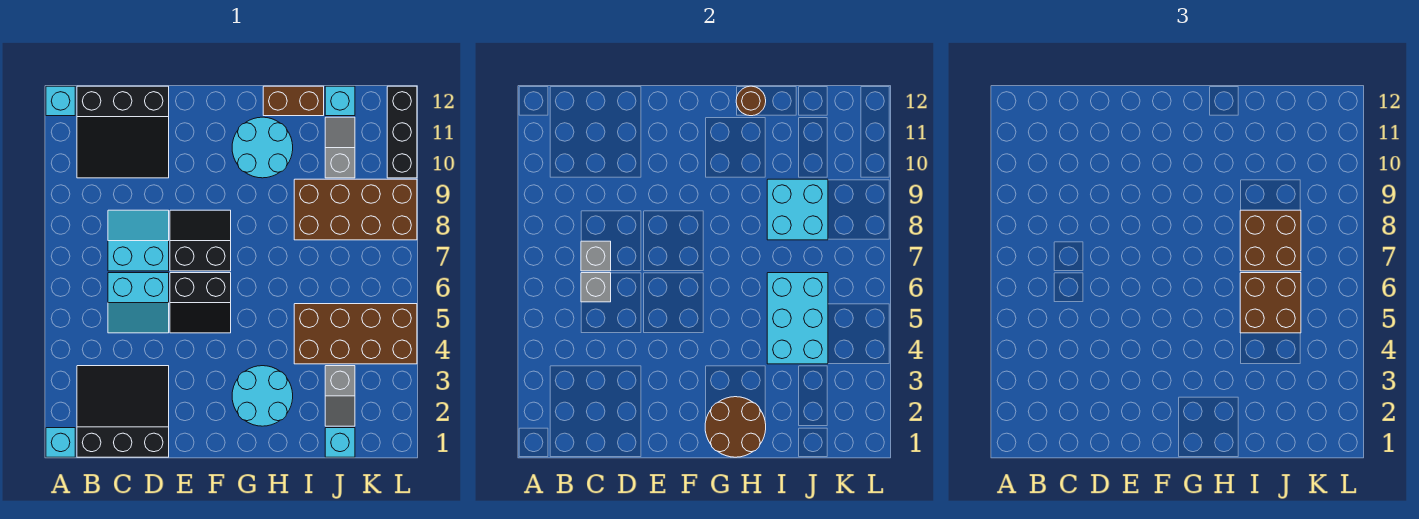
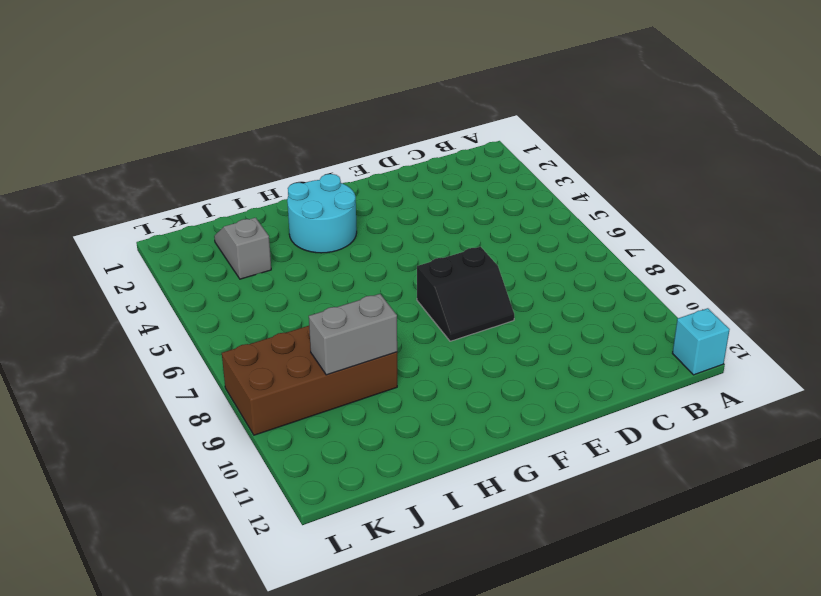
grey 1x2 brick [309,294,397,375] -> cyan 2x2 brick [767,179,828,240]
none -> cyan 1x1 brick [46,428,75,457]
none -> black 3x3 slope [77,366,169,457]
none -> black 3x3 slope [77,86,169,178]

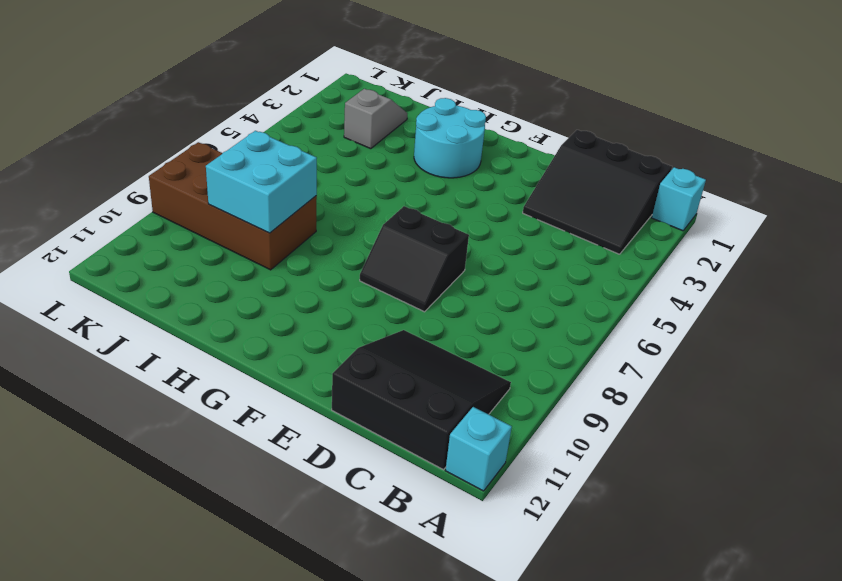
none -> cyan 2x2 slope [108,273,169,333]
none -> cyan 2x2 slope [108,210,169,271]
none -> black 2x2 slope [170,273,231,333]

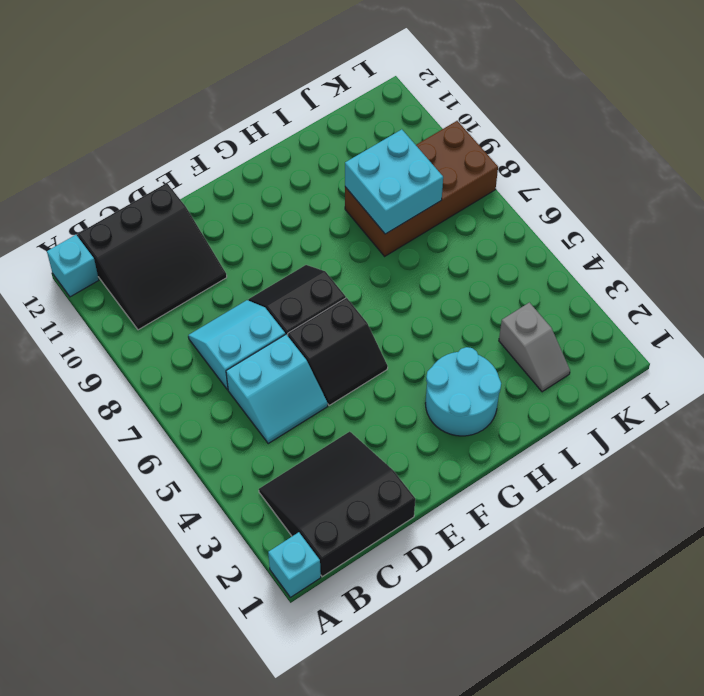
none -> cyan 2x2 round brick [232,117,293,178]
none -> brown 1x2 brick [263,86,324,116]
none -> brown 2x4 brick [294,304,417,364]

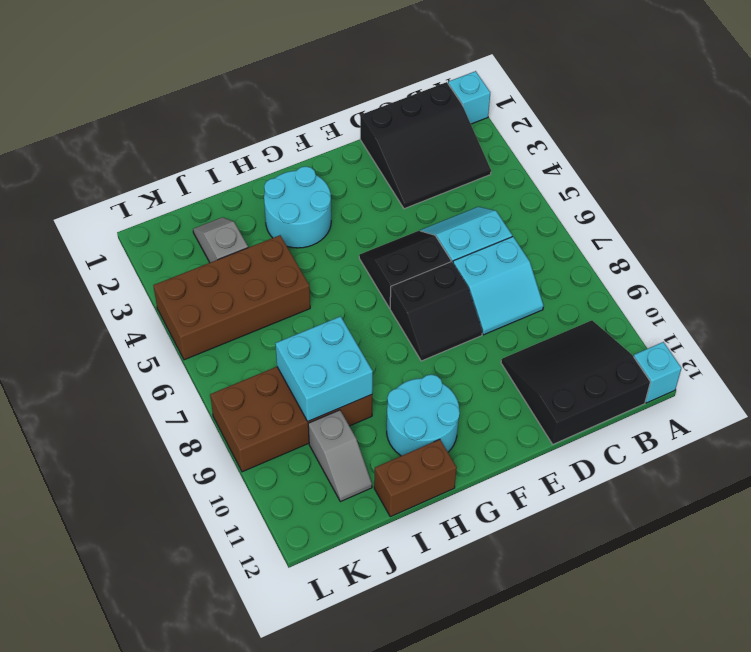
none -> cyan 1x1 brick [325,428,355,457]
none -> cyan 1x1 brick [325,86,355,116]
none -> black 1x3 brick [387,86,417,178]

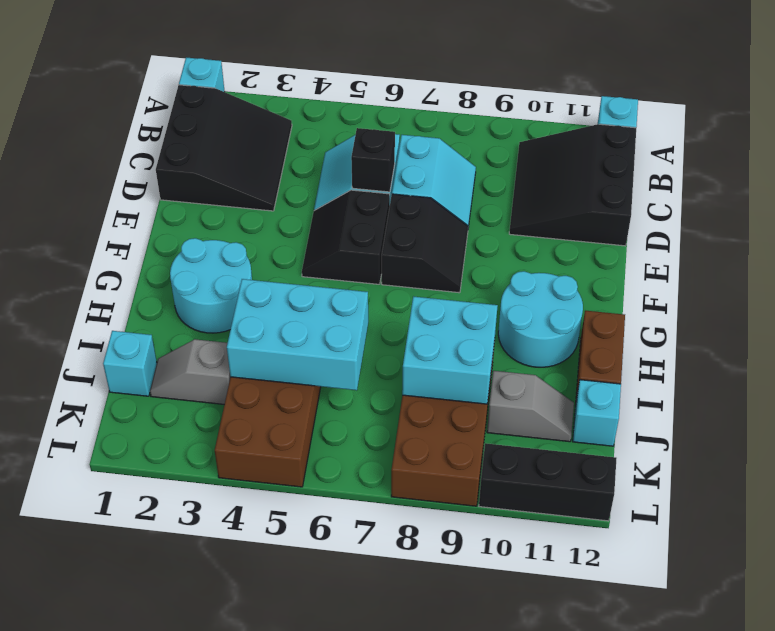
black 1x1 brick [351,128,395,192] -> none
none -> grey 1x1 brick [581,273,611,302]
none -> grey 1x1 brick [581,241,611,271]
none -> brown 2x2 round brick [705,397,766,457]

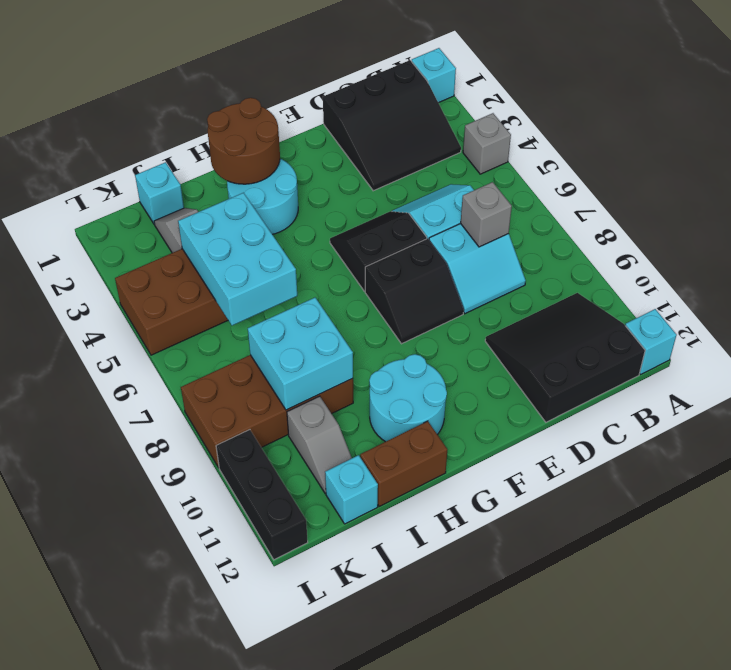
grey 1x1 brick [463,113,511,174] -> grey 1x1 brick moved to [581,273,611,302]
none -> brown 1x1 round brick [736,86,766,116]
none -> brown 2x2 brick [1240,273,1301,333]
none -> brown 2x2 brick [1240,210,1301,271]

